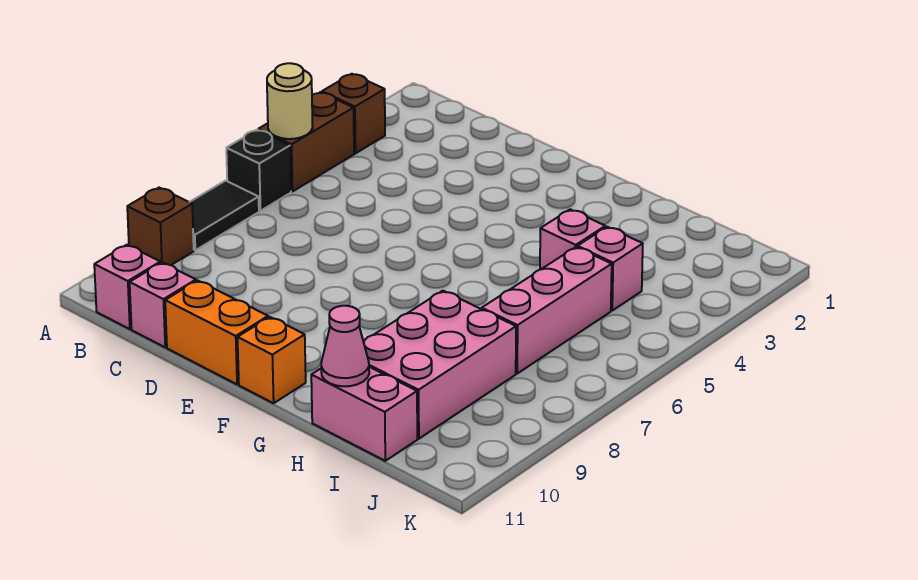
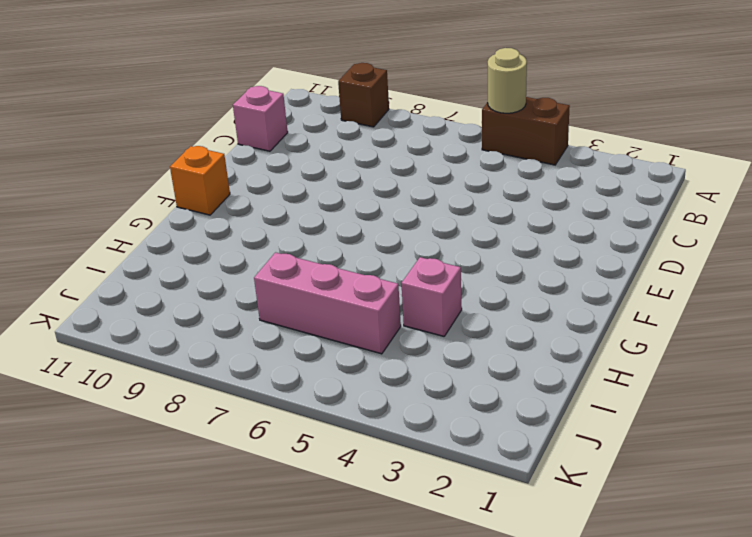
none -> brown 1x1 brick [322,74,385,153]
none -> black 1x1 brick [226,130,291,211]
none -> black 1x2 tile [190,181,259,250]

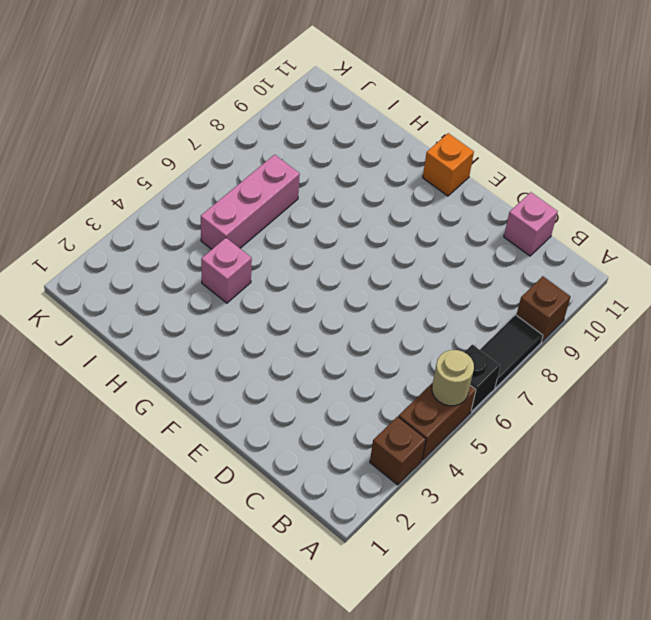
none -> pink 1x1 brick [94,245,160,329]
none -> orange 1x2 brick [165,280,268,384]
none -> pink 2x3 brick [363,291,516,439]

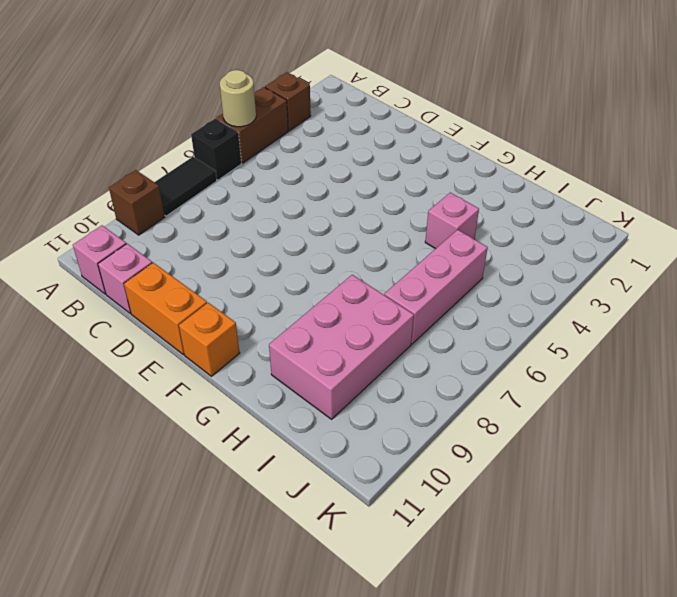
none -> pink 1x2 brick [311,367,417,461]
none -> pink 1x1 brick [577,227,643,310]
none -> pink 1x1 cone [321,306,369,386]

